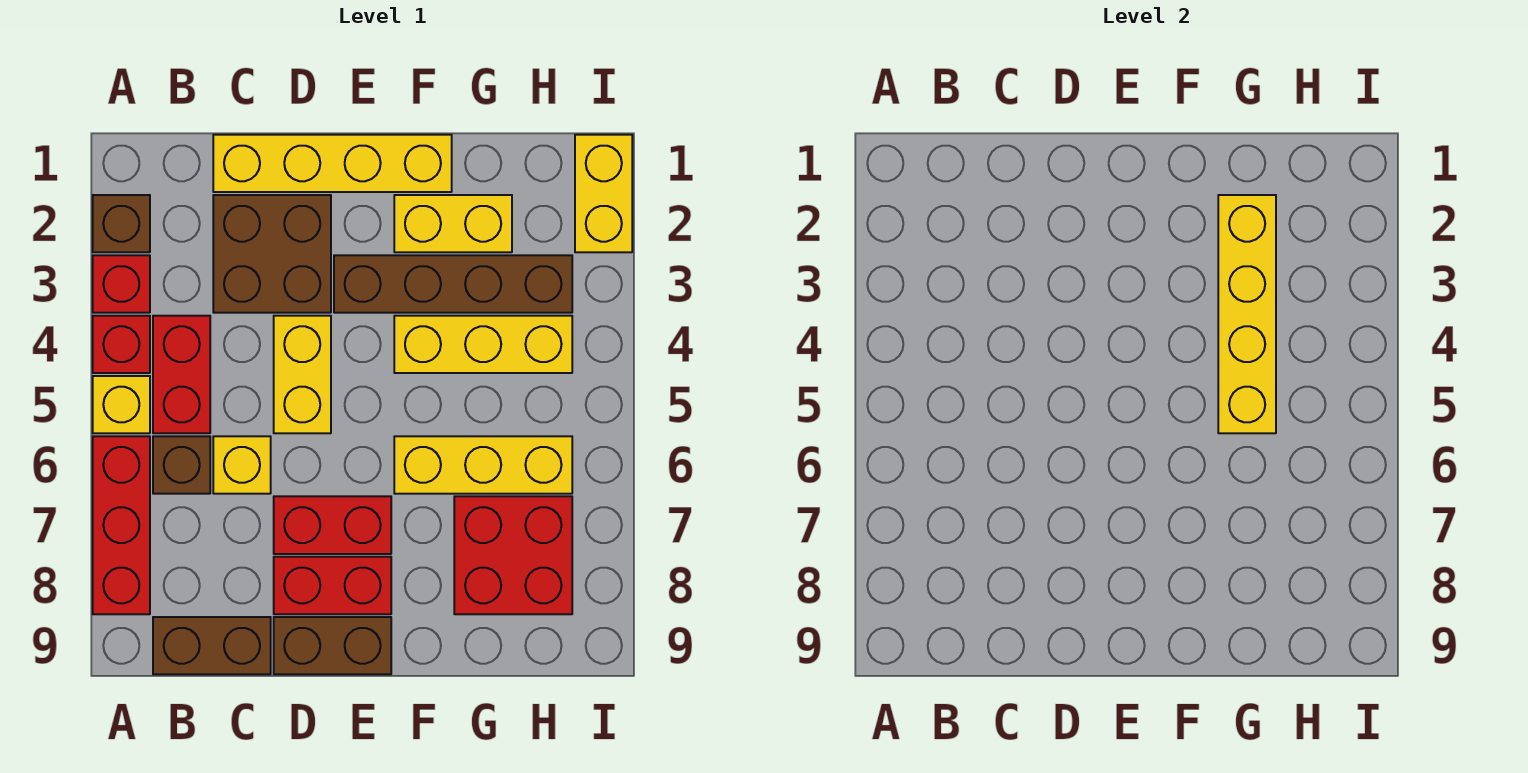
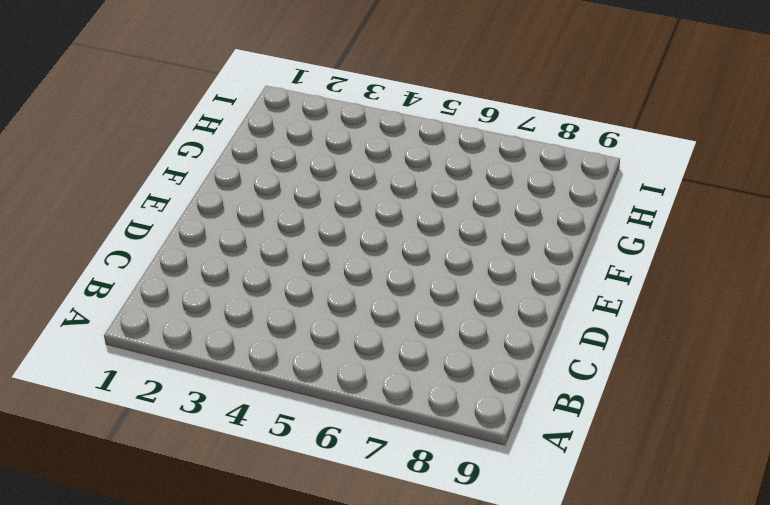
none -> brown 1x1 brick [93,195,150,252]
none -> red 1x1 brick [93,255,150,313]
none -> red 1x1 brick [93,316,150,373]

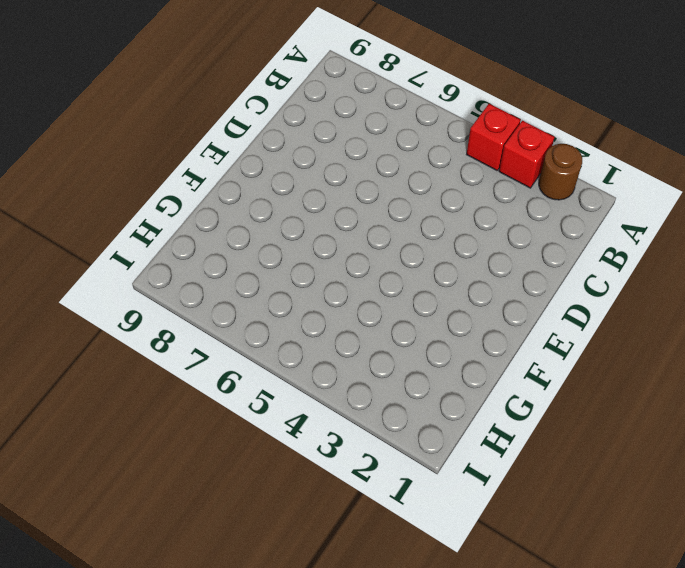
brown 1x1 round brick [539,144,582,200] -> brown 1x1 brick [93,195,150,252]
none -> yellow 1x1 brick [93,376,150,433]
none -> red 1x3 brick [93,436,150,614]
none -> red 1x2 brick [153,316,210,433]

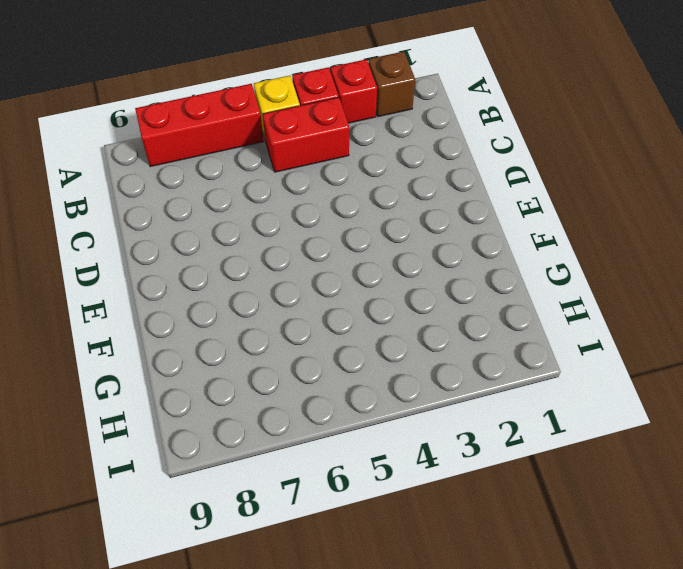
none -> brown 1x1 brick [153,436,210,494]
none -> brown 1x2 brick [153,617,271,674]
none -> yellow 1x4 brick [213,135,452,192]

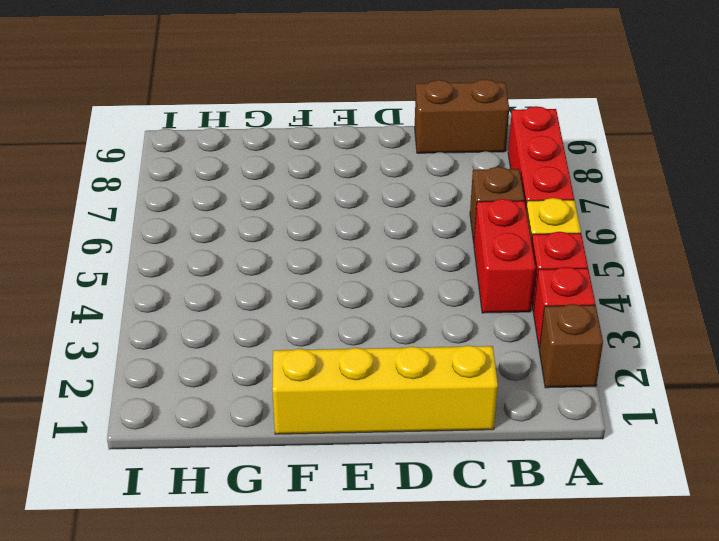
none -> brown 2x2 brick [213,195,331,313]
none -> yellow 1x1 brick [213,436,271,494]
none -> yellow 1x2 brick [274,316,331,433]

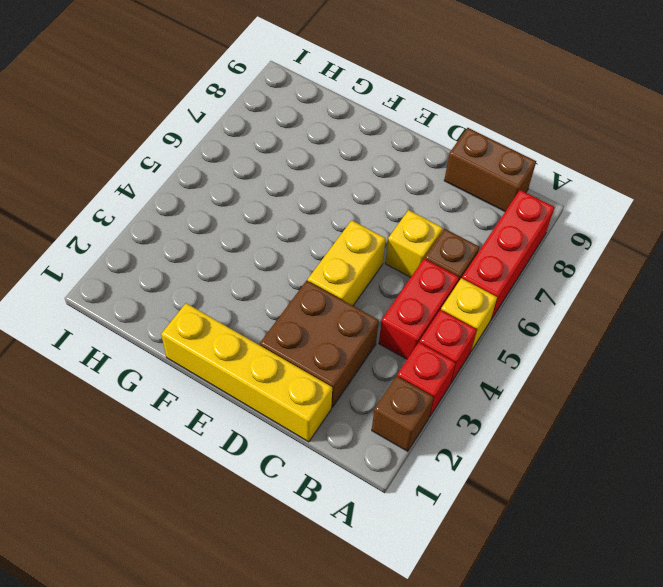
none -> red 1x2 brick [274,496,391,554]
none -> red 1x2 brick [274,557,391,614]
none -> brown 1x2 brick [274,617,391,674]

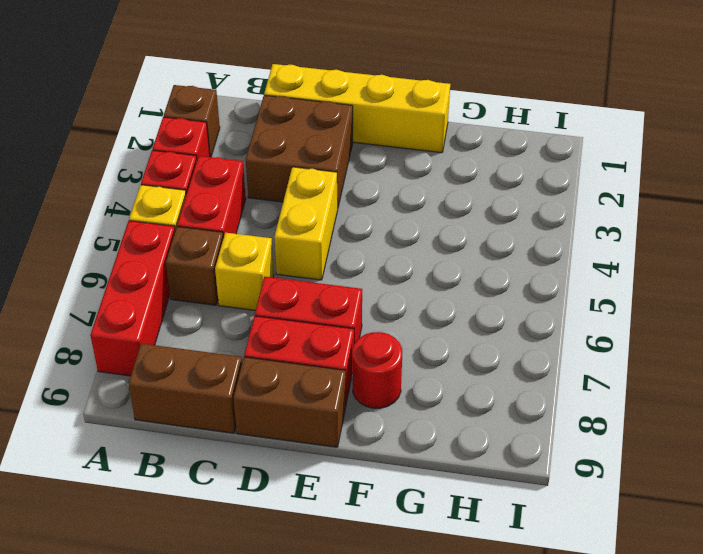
red 1x1 round brick [353,332,402,408] -> none
none -> brown 1x4 brick [334,255,572,313]
none -> yellow 1x2 brick [394,195,512,252]
none -> yellow 1x3 brick [394,316,572,373]

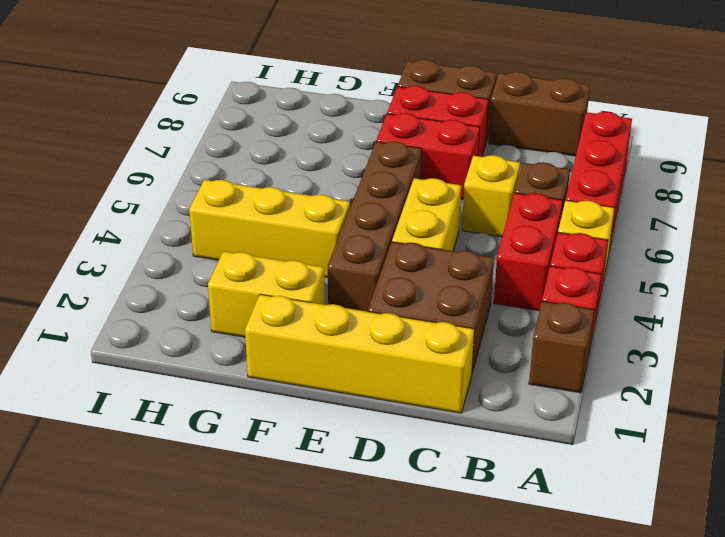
brown 1x4 brick [328,141,422,312] -> brown 1x4 brick turned to [334,255,572,313]
none -> yellow 1x3 brick [394,436,572,494]
none -> red 2x2 brick [454,496,572,614]
none -> yellow 1x2 brick [575,135,632,252]

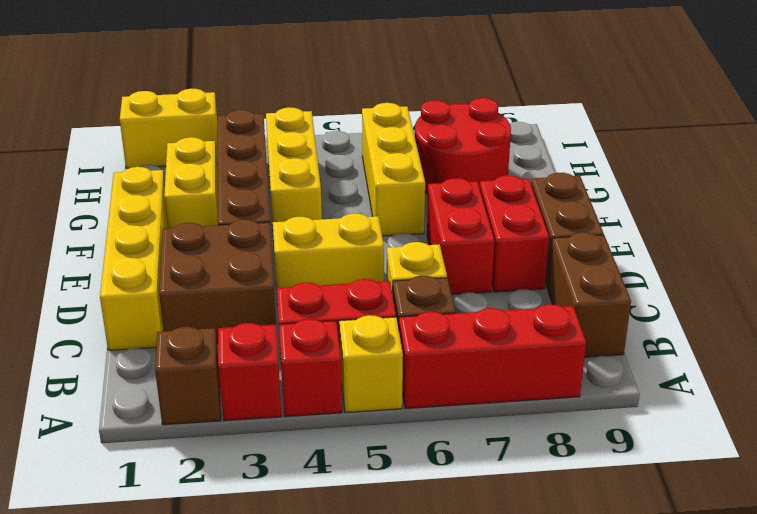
red 2x2 round brick [415,98,511,194] -> red 2x2 brick [454,496,572,614]
none -> yellow 1x4 brick [1218,195,1276,433]

